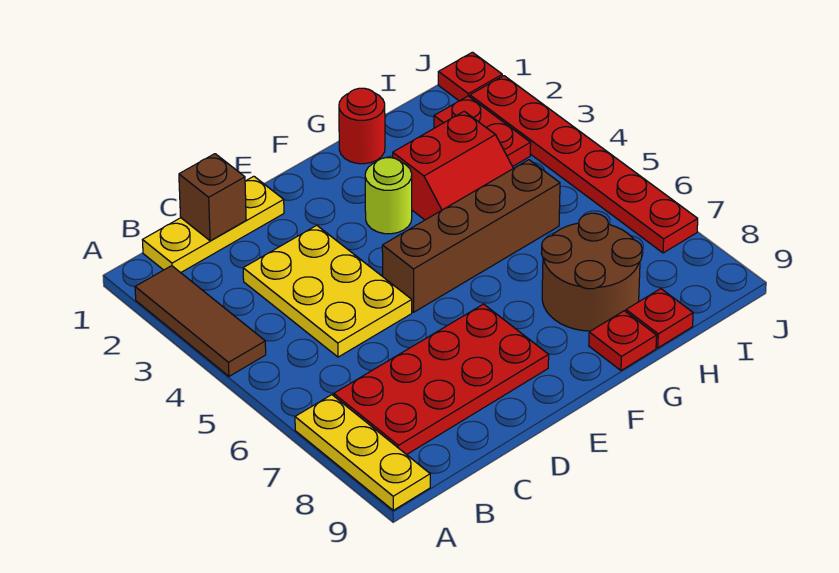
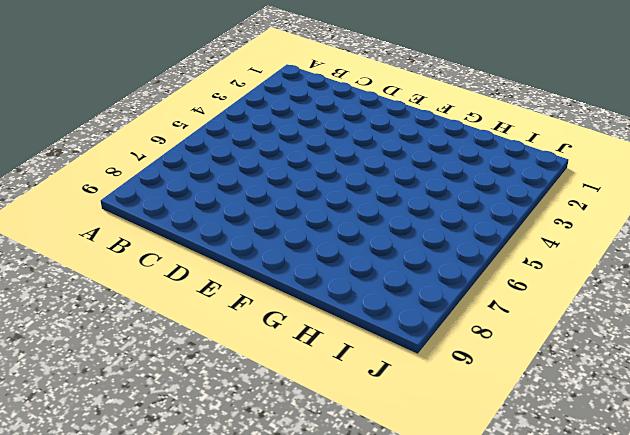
none -> brown 1x3 tile [135,266,266,376]
none -> yellow 1x3 plate [295,395,430,510]
none -> yellow 1x3 plate [143,176,284,273]

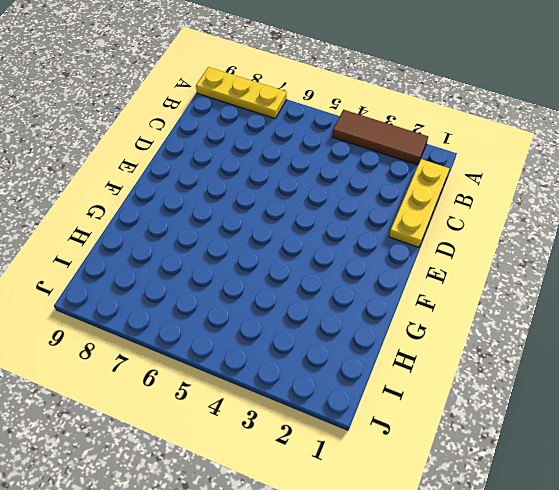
none -> red 2x4 plate [334,304,549,455]
none -> yellow 2x3 plate [243,225,412,357]
none -> brown 1x4 brick [382,160,560,312]

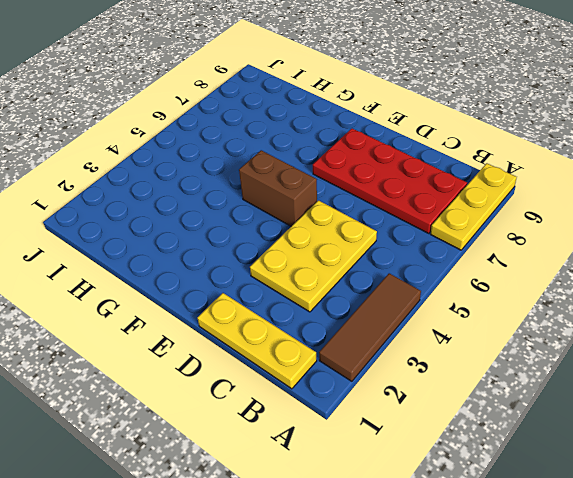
brown 1x2 brick [239,150,317,226] -> brown 1x4 brick [382,160,560,312]
none -> lime 1x1 round brick [365,158,412,234]
none -> red 1x1 round brick [339,88,385,164]
none -> red 2x2 slope [393,111,513,220]

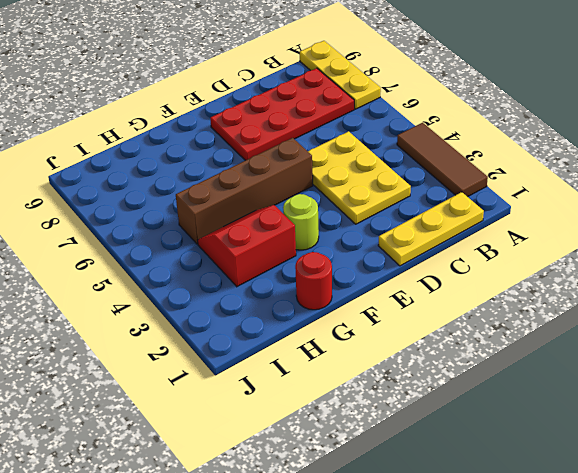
none -> brown 2x2 round brick [541,213,642,331]
none -> red 1x1 plate [589,311,657,370]
none -> red 1x1 plate [626,289,693,348]

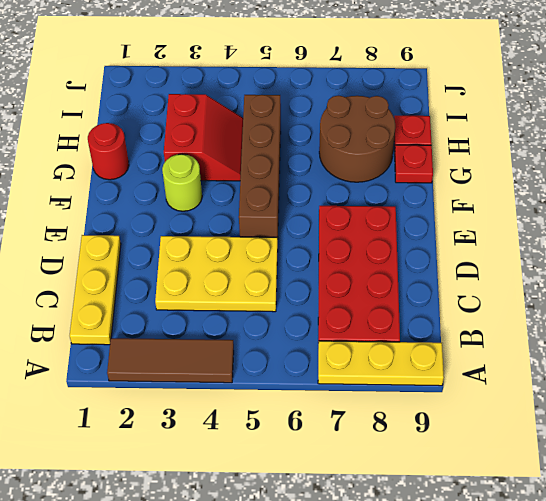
none -> red 1x2 plate [434,96,531,167]
none -> red 1x1 plate [438,52,502,101]
none -> red 1x6 plate [470,76,698,253]

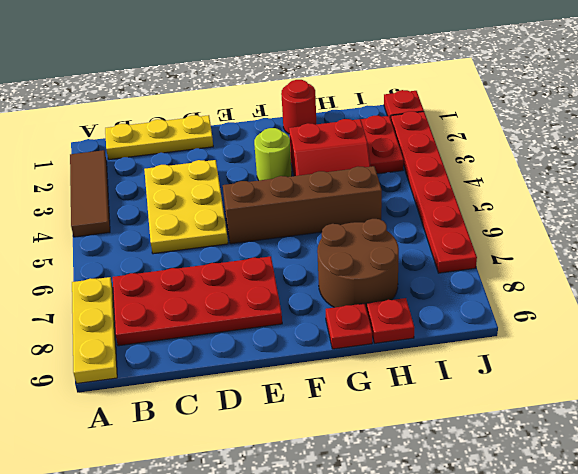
none -> brown 1x1 brick [179,154,246,241]

